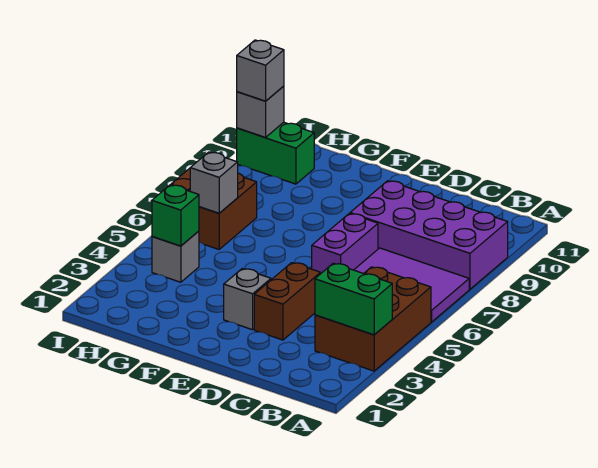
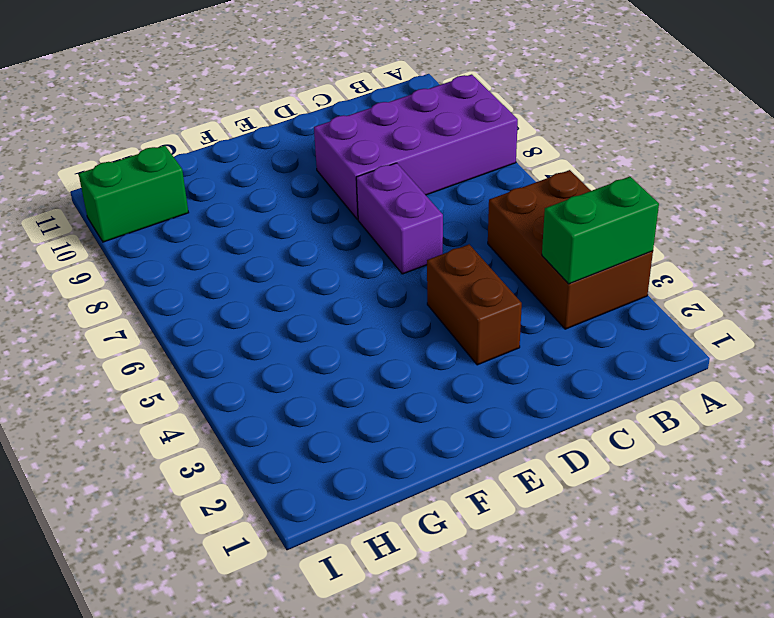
none -> purple 2x3 tile [354,248,469,322]
none -> grey 1x1 brick [224,269,271,330]
none -> grey 1x1 brick [152,231,199,282]

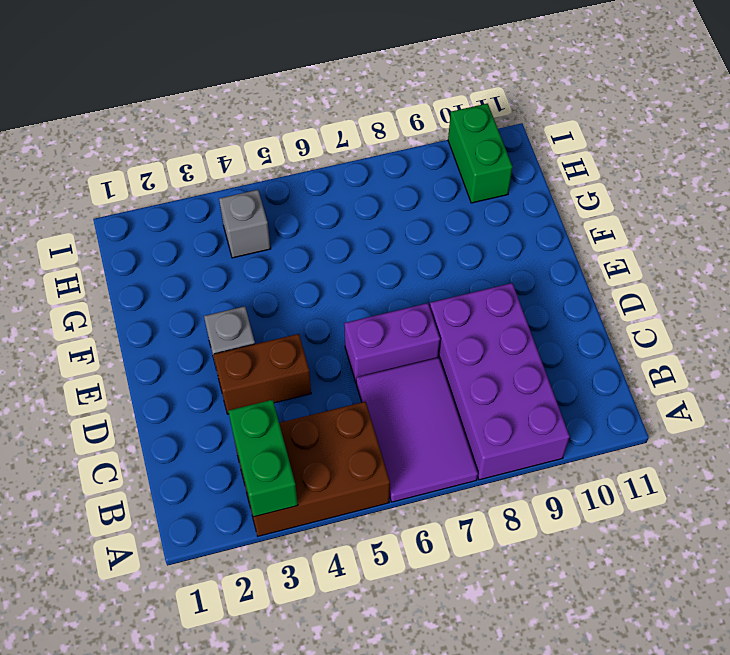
none -> brown 2x2 brick [171,168,257,249]
none -> green 1x1 brick [152,185,199,246]
none -> grey 1x1 brick [190,152,238,213]

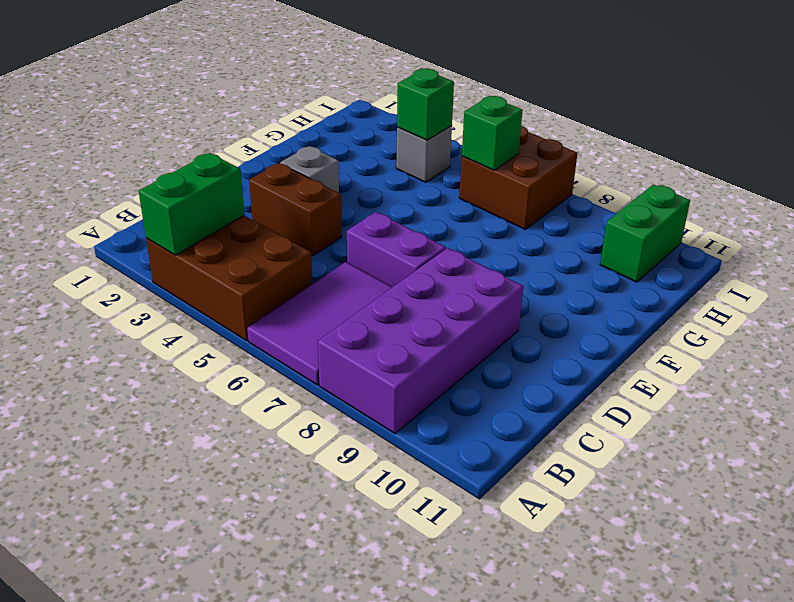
green 1x1 brick [462,96,523,170] -> grey 1x1 brick [190,152,238,213]
none -> grey 1x1 brick [237,86,284,137]
none -> grey 1x1 brick [237,40,284,101]

